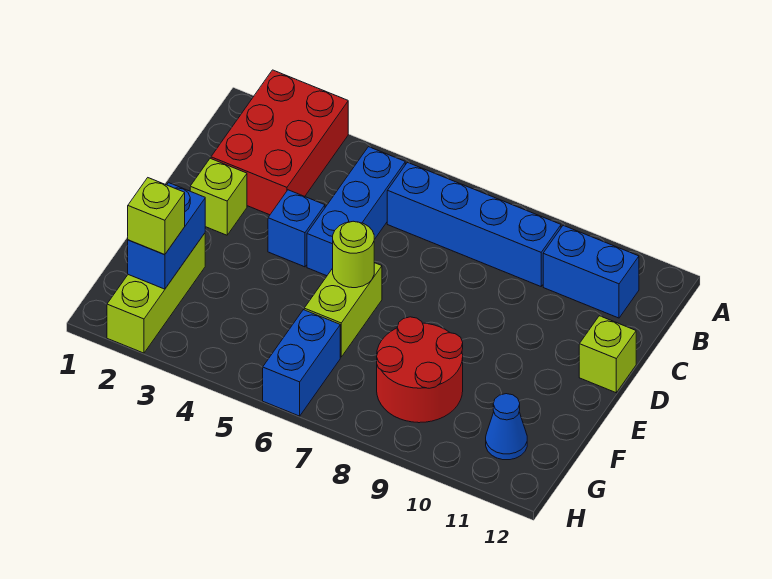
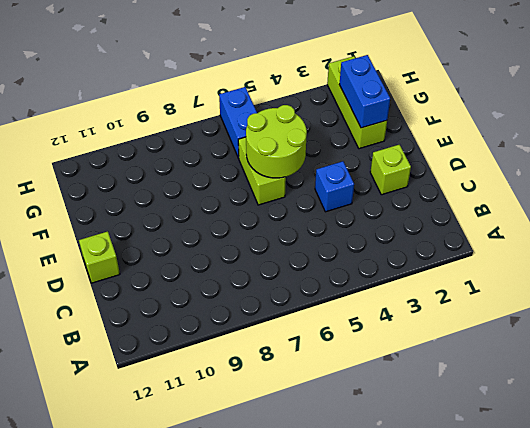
lime 2x2 round brick [246,105,307,178] -> lime 1x1 round brick [333,221,374,288]
none -> red 2x3 brick [211,70,348,215]
none -> blue 1x3 brick [307,147,405,276]
none -> blue 1x4 brick [387,162,561,286]

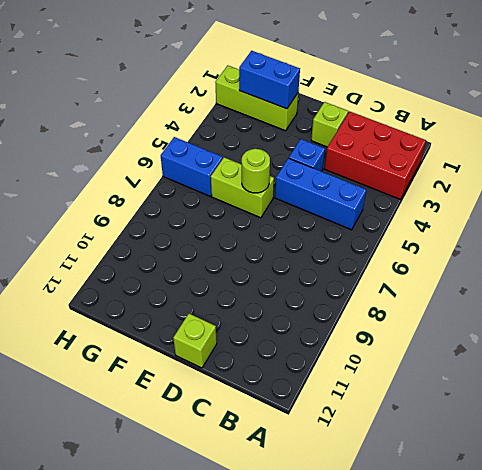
none -> blue 1x4 brick [387,162,561,286]
none -> blue 1x2 brick [543,225,639,318]
none -> red 2x2 round brick [377,317,463,423]

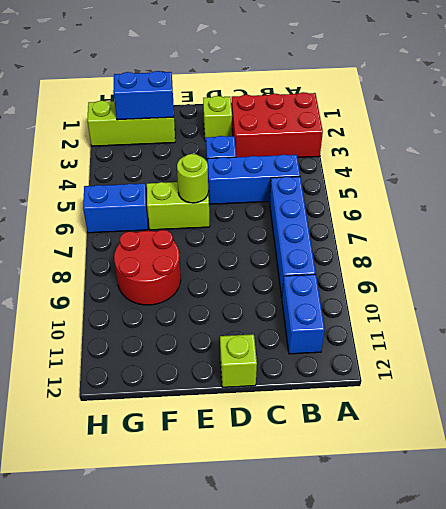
none -> blue 1x1 cone [486,394,527,460]
none -> lime 1x1 brick [128,178,185,255]

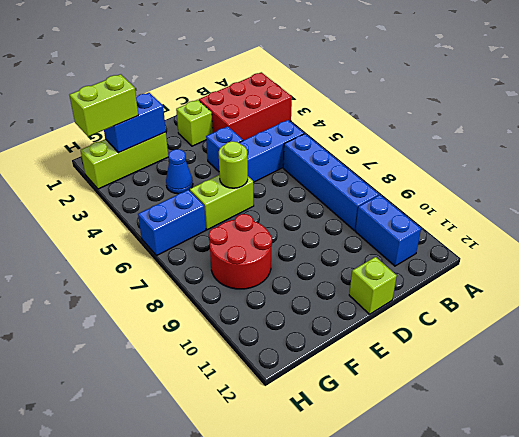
blue 1x1 cone [166,149,193,194] -> blue 1x1 cone moved to [486,394,527,460]
lime 1x2 brick [70,74,138,137] -> lime 1x1 brick [128,178,185,255]

